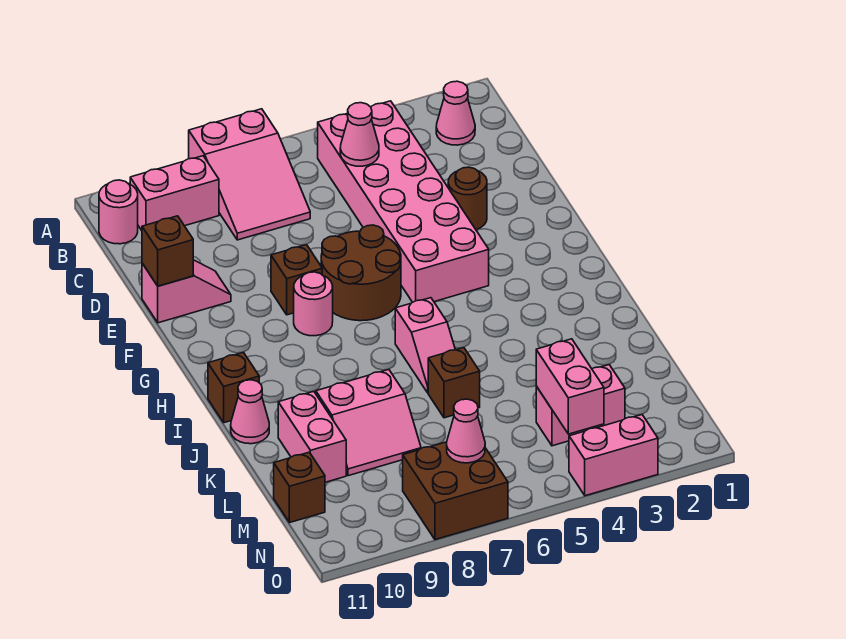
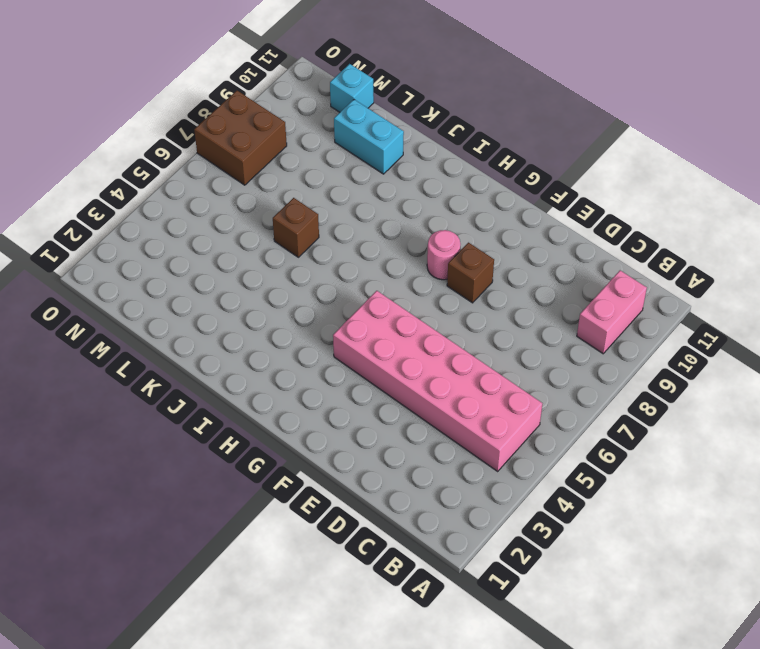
cyan 1x2 brick [334,100,404,174] -> pink 1x2 brick [278,391,346,482]
cyan 1x1 brick [330,64,374,112] -> brown 1x1 brick [274,452,325,523]
none -> pink 2x3 slope [189,109,310,240]
none -> pink 1x1 cone [436,81,475,145]
none -> pink 1x1 round brick [99,180,138,244]

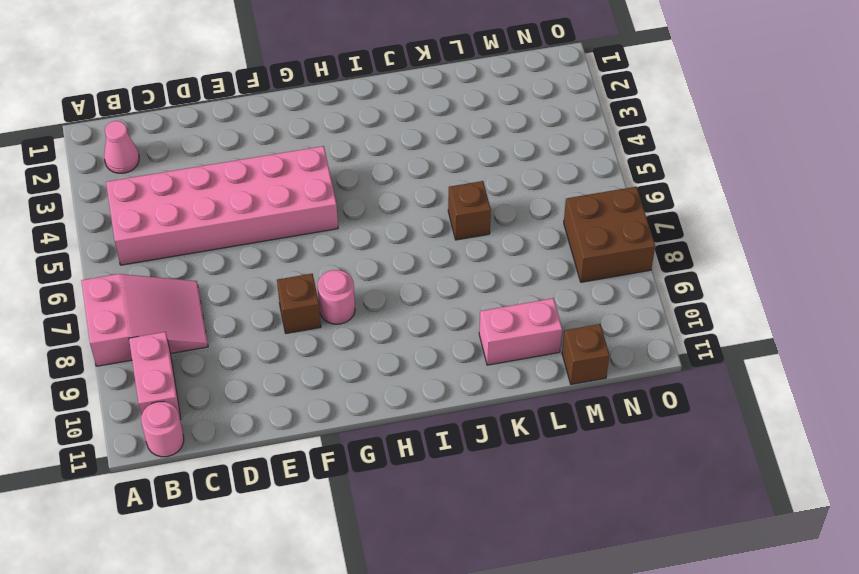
none -> brown 1x1 round brick [448,167,487,230]
none -> pink 1x2 slope [142,260,231,323]
none -> brown 2x2 round brick [321,225,401,321]

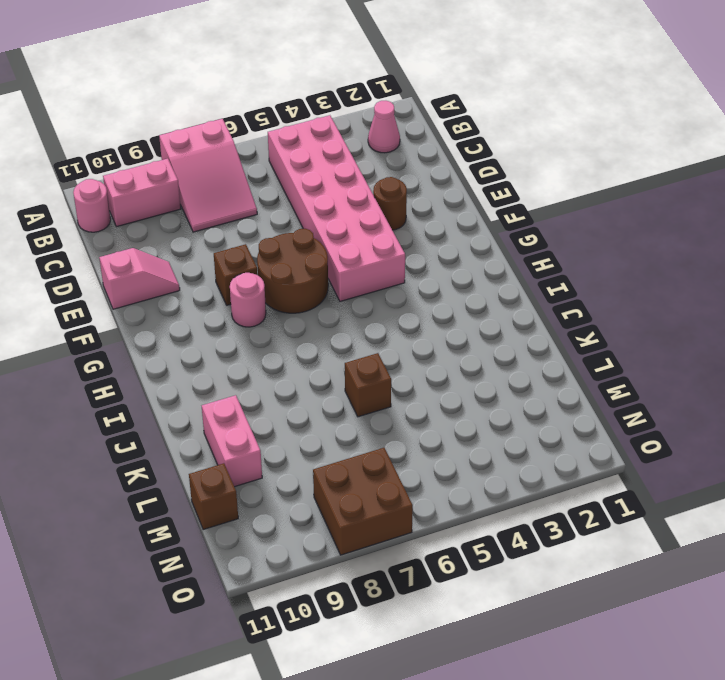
none -> pink 1x2 slope [395,298,455,393]
none -> brown 1x1 brick [208,352,259,423]
none -> pink 1x1 cone [231,380,269,444]

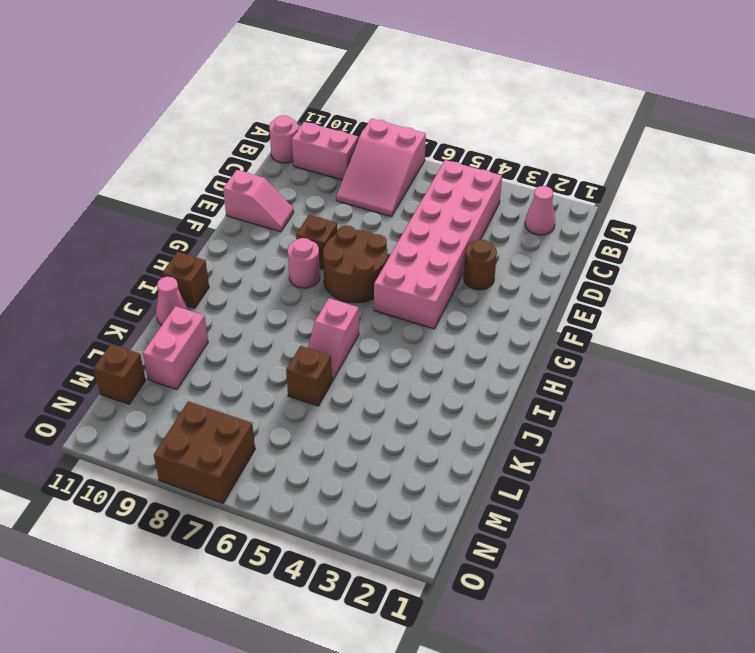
none -> pink 2x2 slope [316,369,421,476]
none -> pink 1x2 brick [536,365,625,446]
none -> pink 1x2 brick [569,415,658,496]

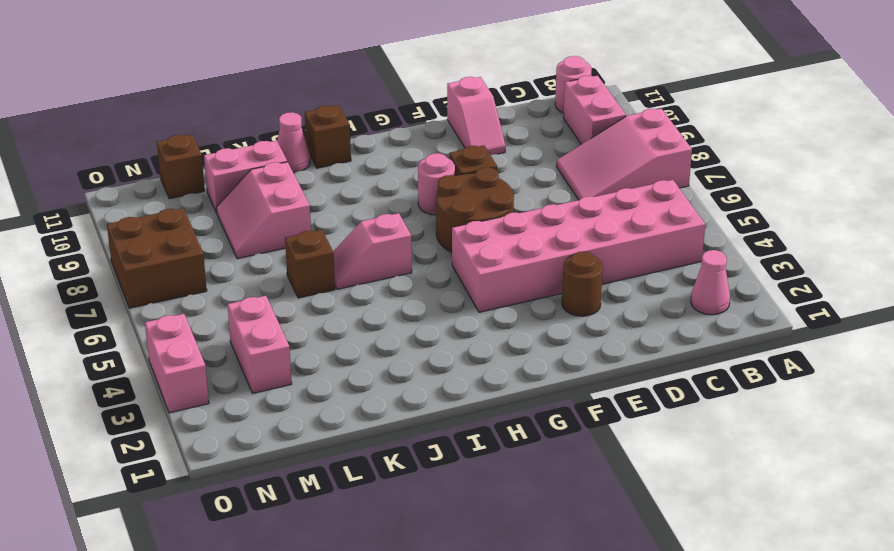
none -> pink 1x1 cone [340,103,379,166]
none -> brown 1x1 brick [142,216,193,286]
none -> pink 1x2 brick [536,339,604,434]

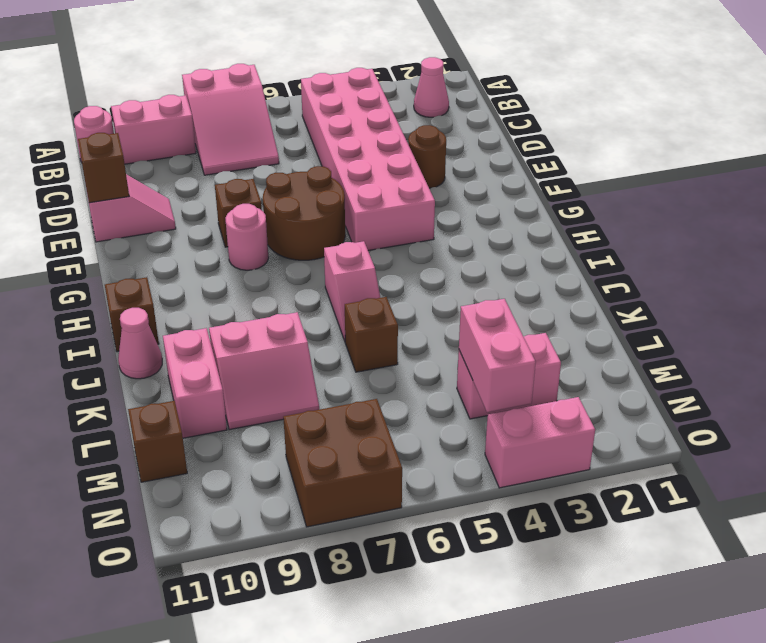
none -> pink 1x1 cone [340,103,379,166]
none -> pink 1x1 cone [447,399,485,463]

